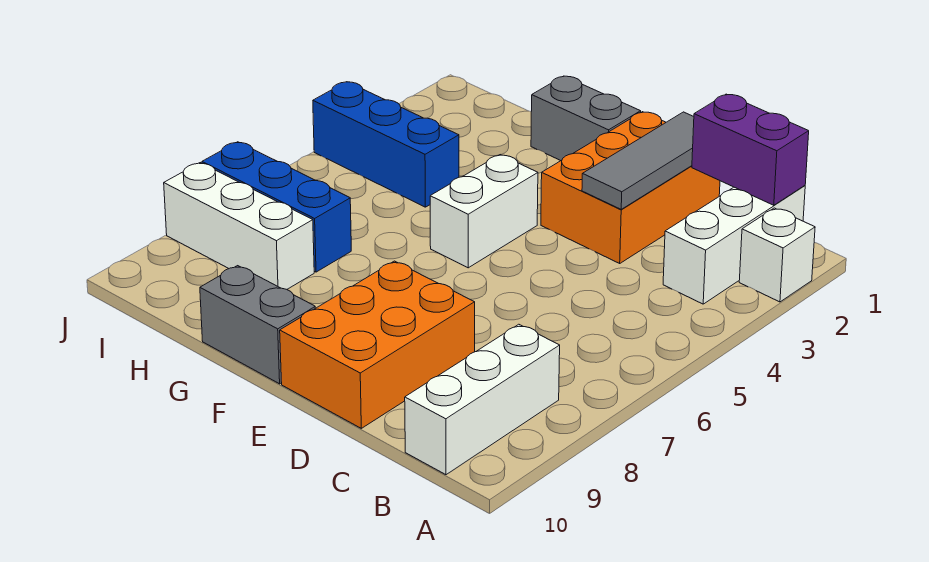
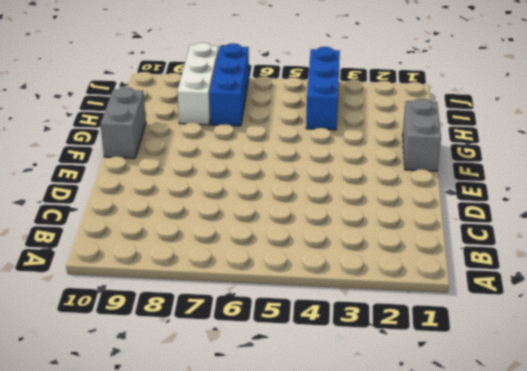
none -> white 1x1 brick [739,208,815,302]
none -> white 1x3 brick [663,186,805,304]
none -> white 1x3 brick [405,324,560,475]

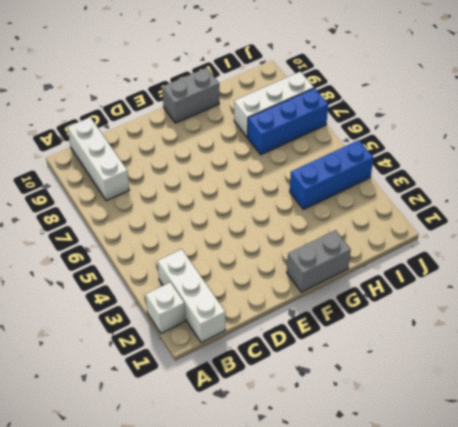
none -> orange 2x3 brick [541,112,720,263]
none -> orange 2x3 brick [280,261,475,428]
none -> white 1x2 brick [430,155,538,268]

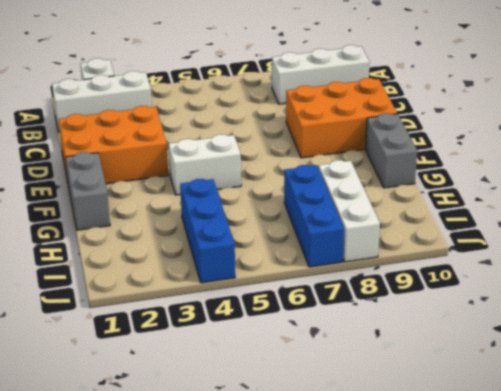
none -> purple 1x2 brick [692,94,809,205]
none -> grey 1x3 tile [582,112,694,209]

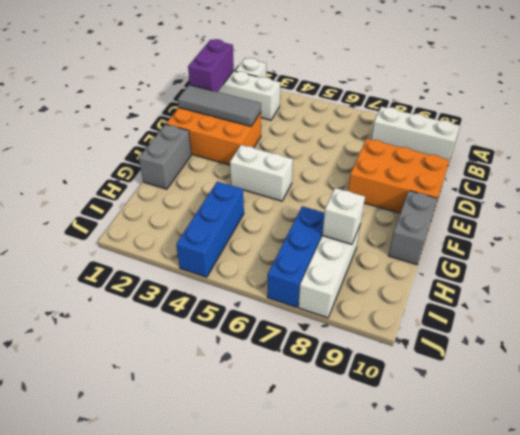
white 1x1 brick [322,188,365,244] -> none

